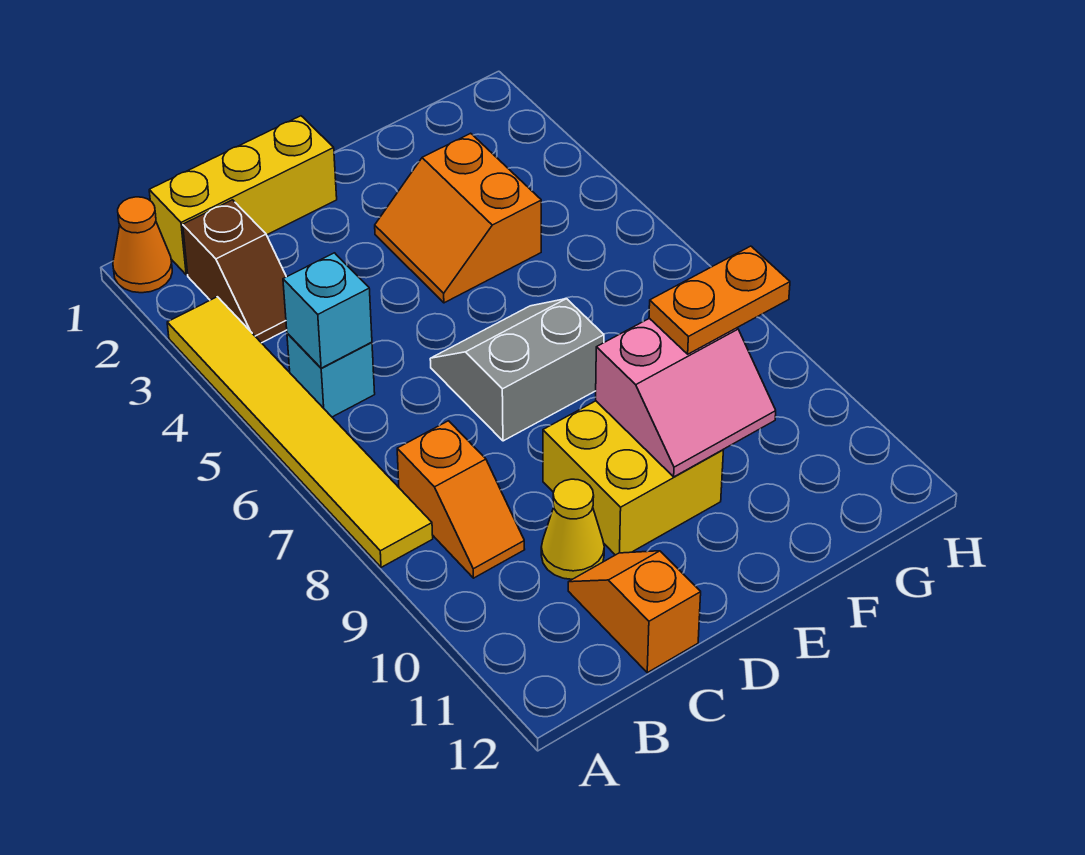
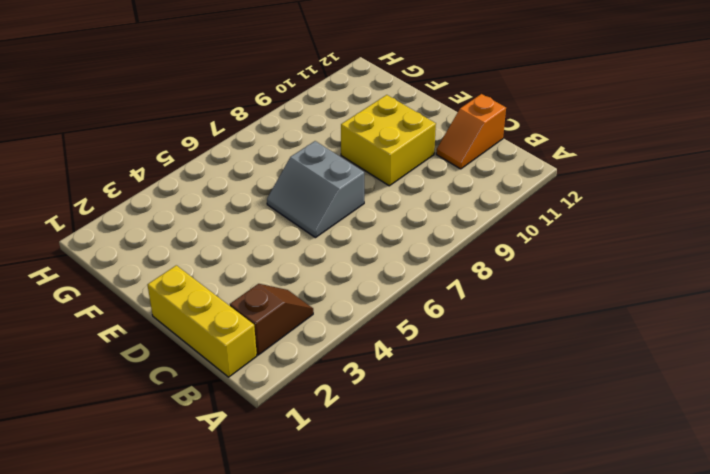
none -> orange 1x1 cone [113,197,172,293]
none -> yellow 1x6 tile [167,297,433,567]
none -> cyan 1x1 brick [287,333,375,417]

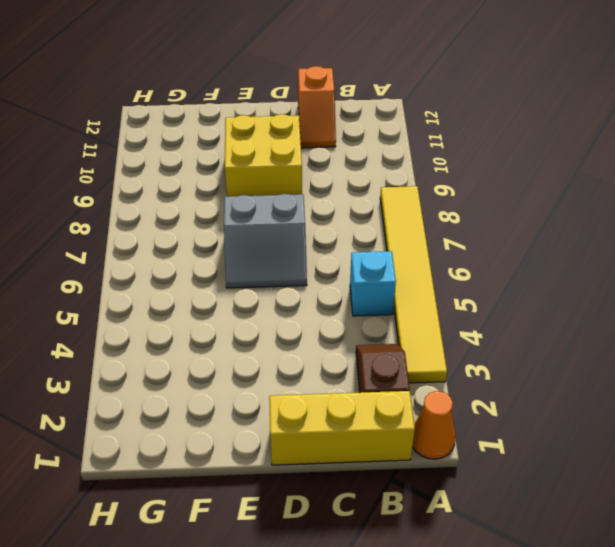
none -> orange 1x2 slope [397,421,525,578]
none -> yellow 1x1 cone [541,479,604,579]
none -> orange 2x2 slope [375,133,541,303]

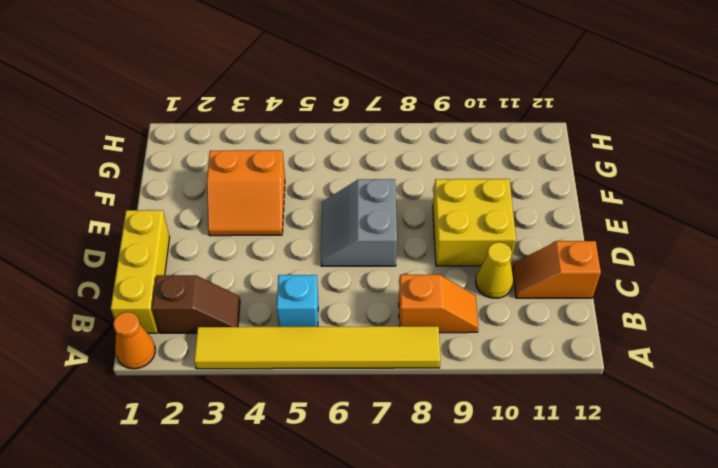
none -> cyan 1x1 brick [283,253,372,368]
none -> pink 2x2 slope [596,318,776,477]
none -> orange 1x2 plate [649,246,790,354]

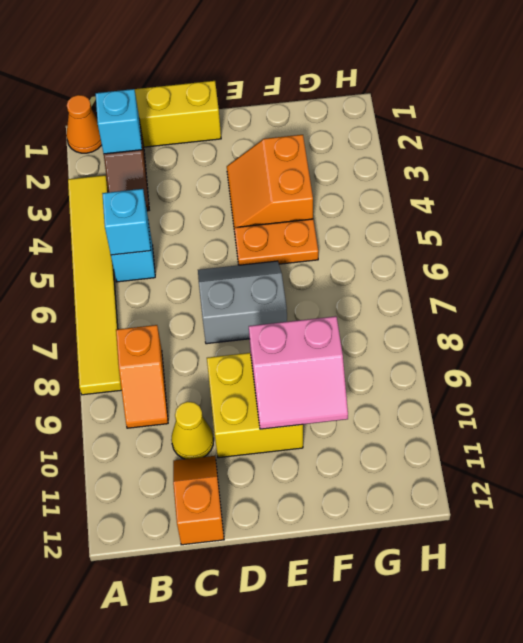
cyan 1x1 brick [96,89,142,154] -> none
orange 1x2 plate [234,219,318,265] -> orange 1x2 plate moved to [649,246,790,354]

